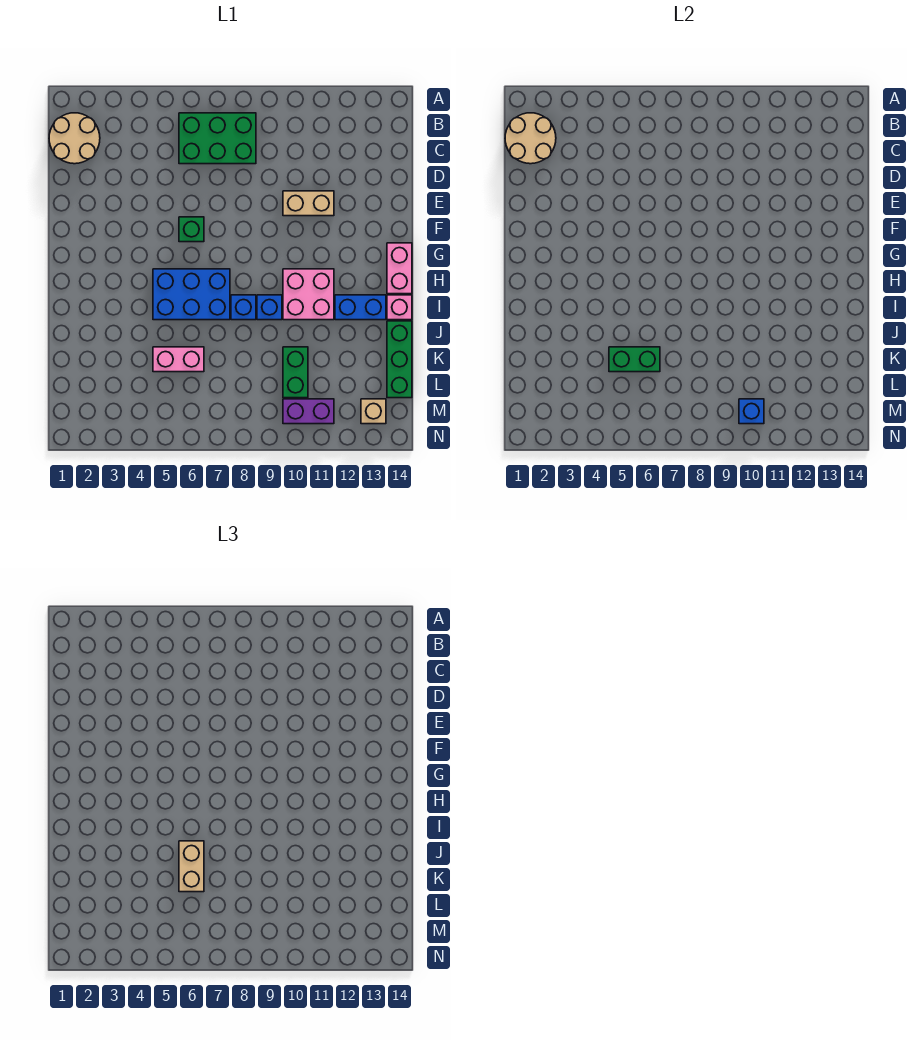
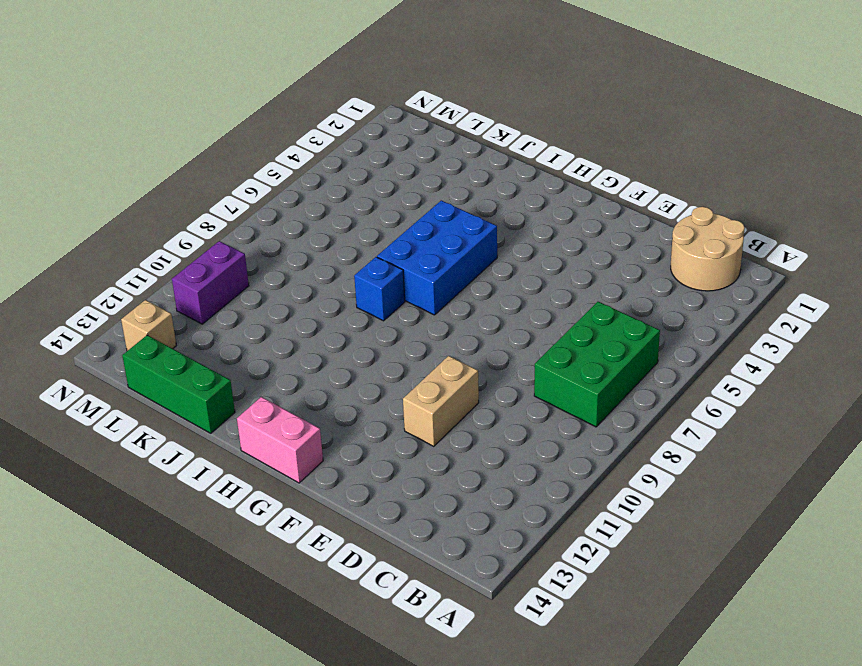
none -> green 1x1 brick [179,217,204,242]
none -> pink 2x2 brick [283,269,334,320]
none -> blue 1x1 brick [257,295,282,320]

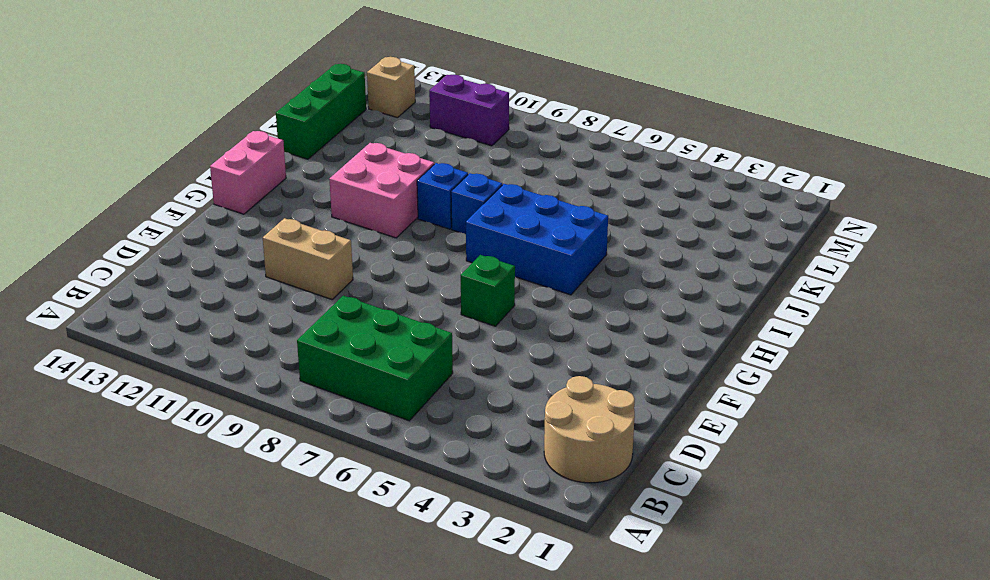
none -> blue 1x2 brick [335,295,386,320]
none -> pink 1x1 brick [387,295,412,320]
none -> pink 1x2 brick [153,347,204,372]

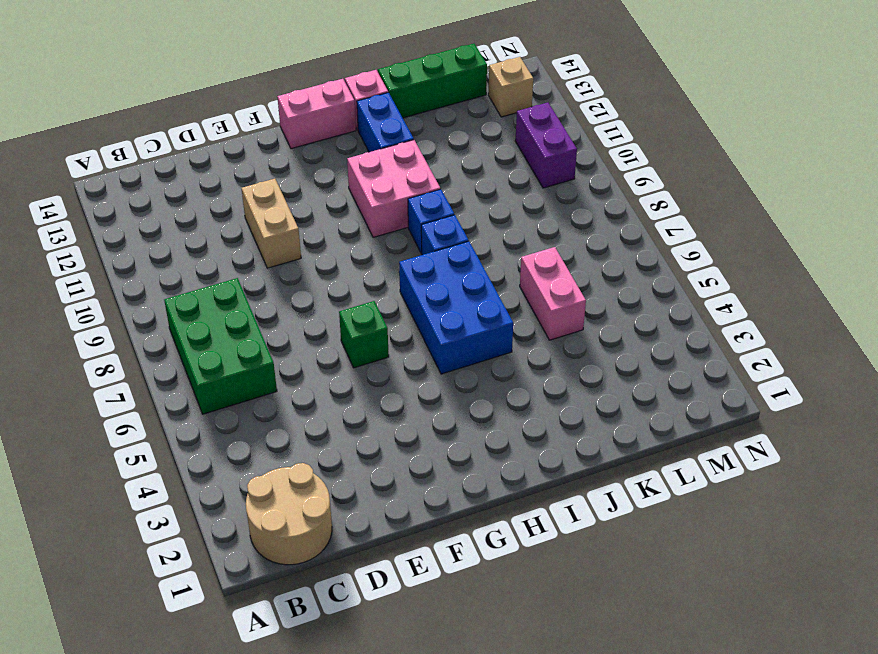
none -> green 1x2 brick [283,347,308,398]
none -> tan 2x2 round brick [505,113,556,164]
none -> green 1x2 brick [609,347,660,372]

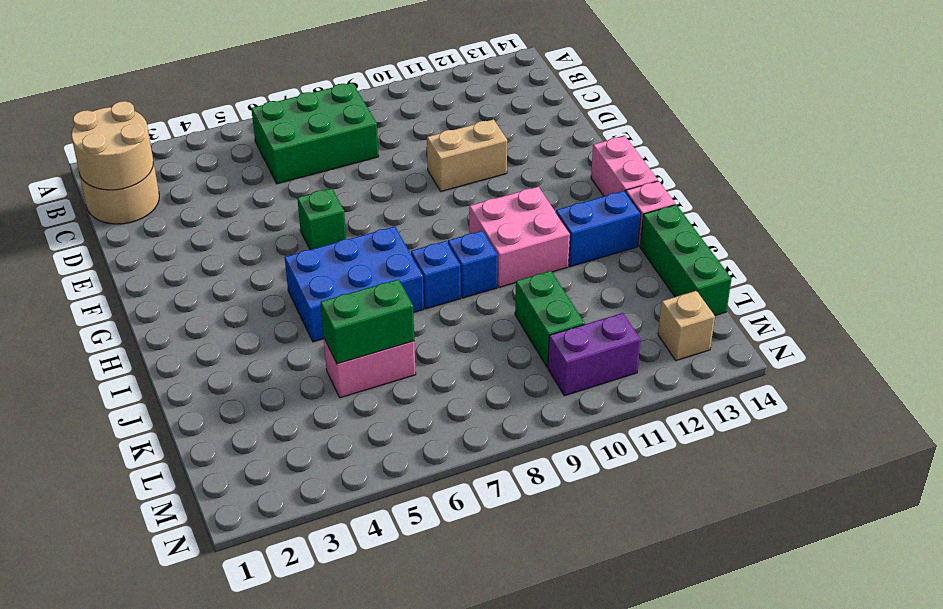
none -> blue 1x1 brick [739,399,764,424]
none -> tan 1x2 brick [179,841,204,892]

